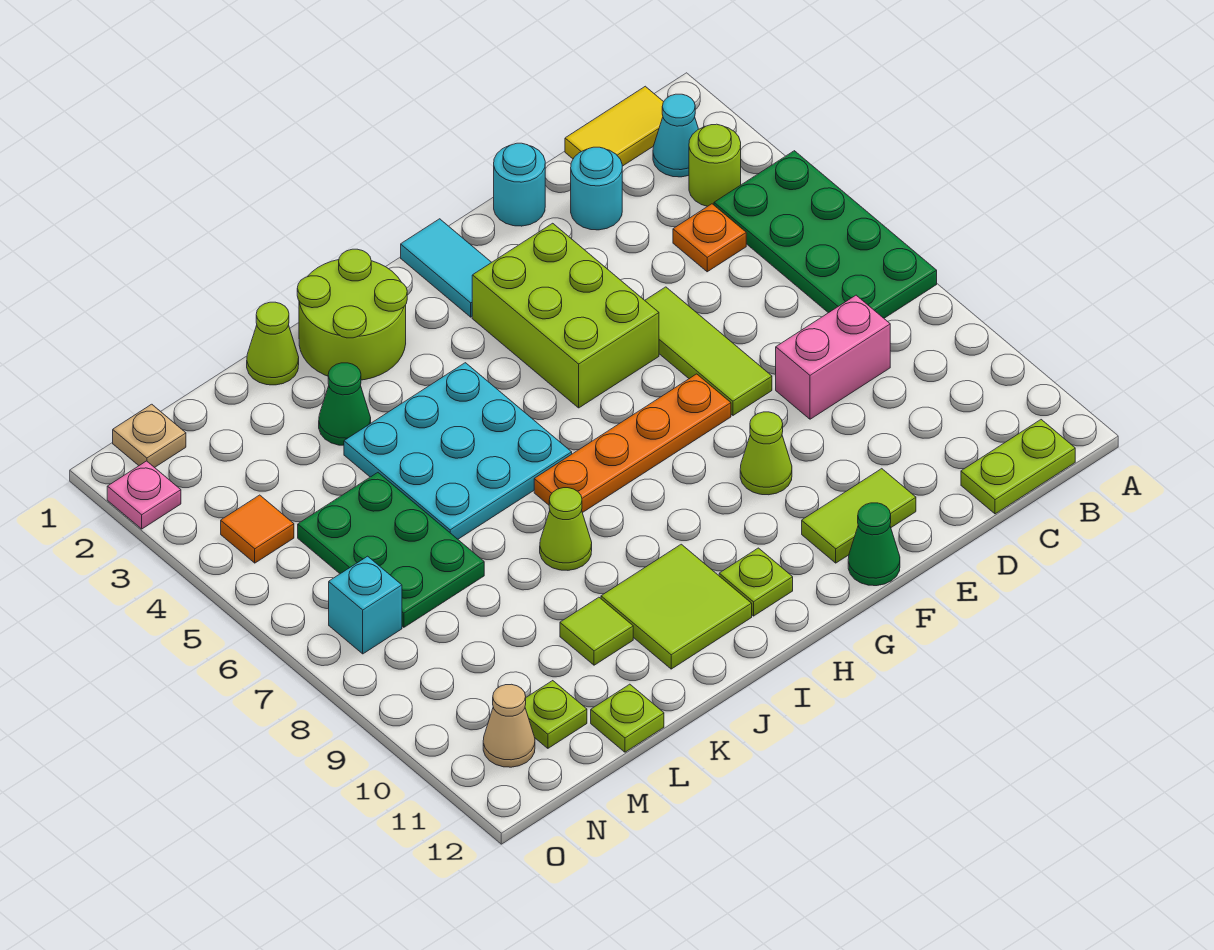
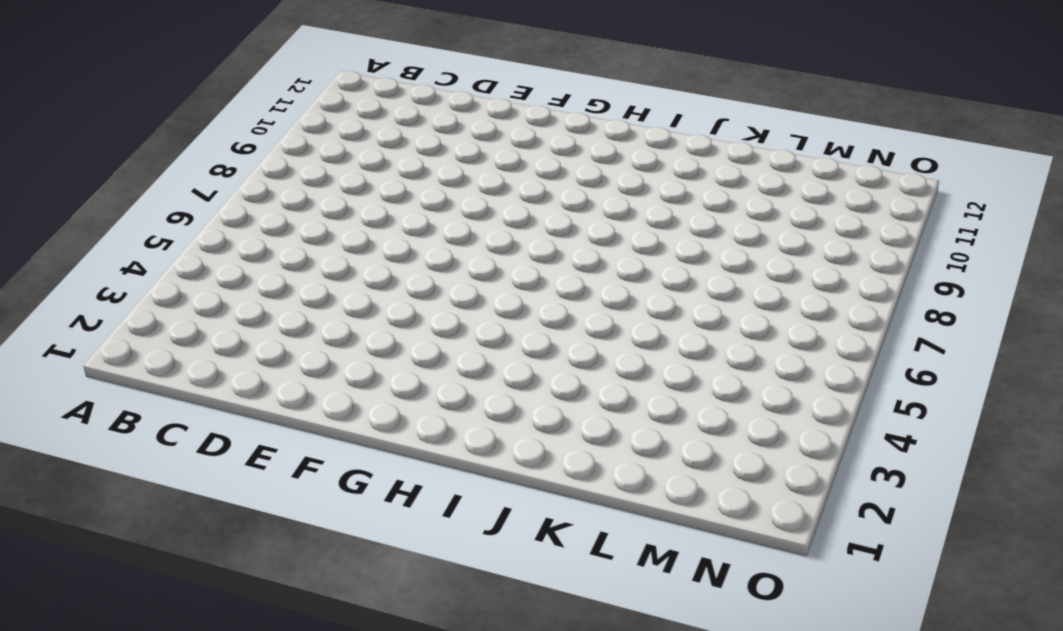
none -> green 2x4 plate [714,151,937,318]
none -> yellow 1x2 tile [565,86,663,166]
none -> cyan 1x1 cone [653,94,698,177]
none -> lime 1x1 round brick [689,124,741,206]

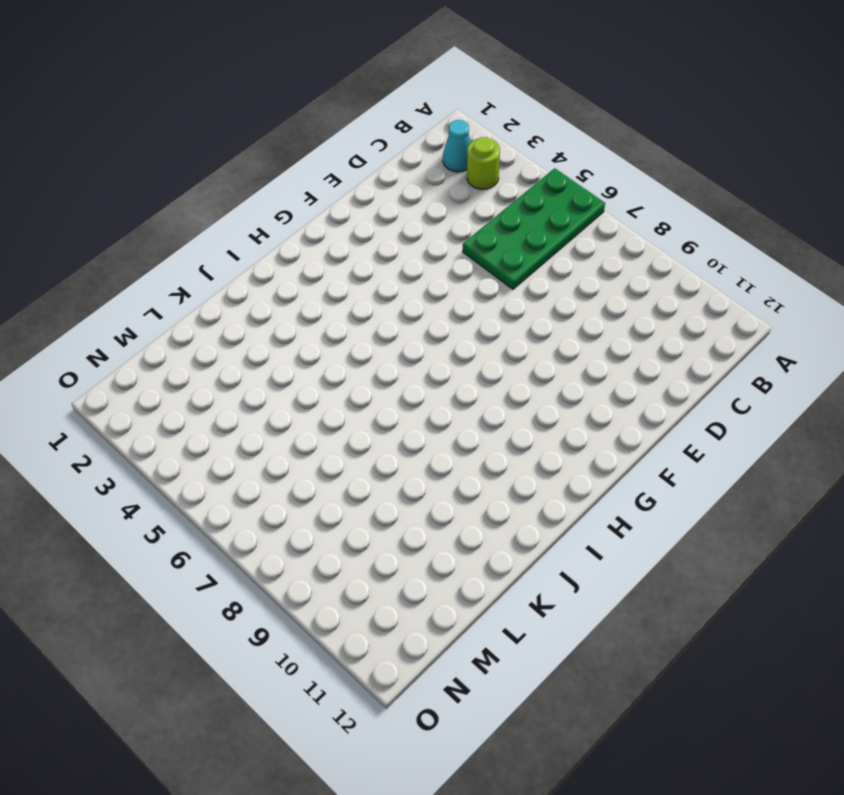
green 2x4 plate [463,168,605,289] -> green 2x4 plate turned to [714,151,937,318]
none -> yellow 1x2 tile [565,86,663,166]
none -> lime 1x2 plate [961,420,1075,514]
none -> orange 1x1 plate [673,204,746,272]
none -> pink 1x2 brick [776,295,890,419]

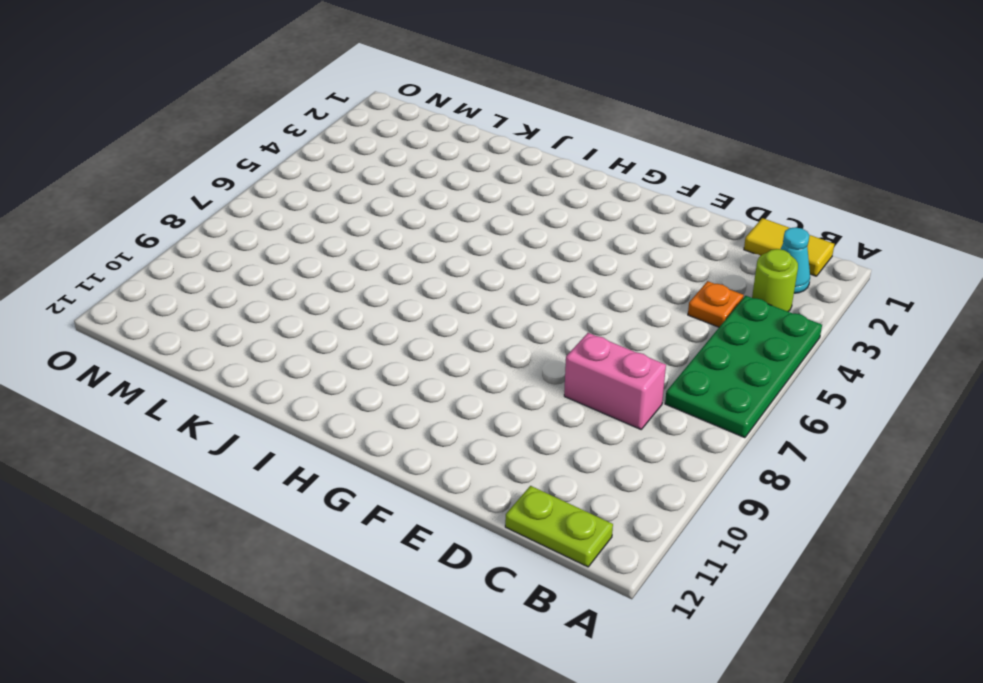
none -> cyan 1x1 round brick [571,147,622,230]
none -> cyan 1x1 round brick [494,143,545,226]
none -> lime 1x3 tile [645,287,772,415]
none -> lime 1x2 tile [802,469,916,563]

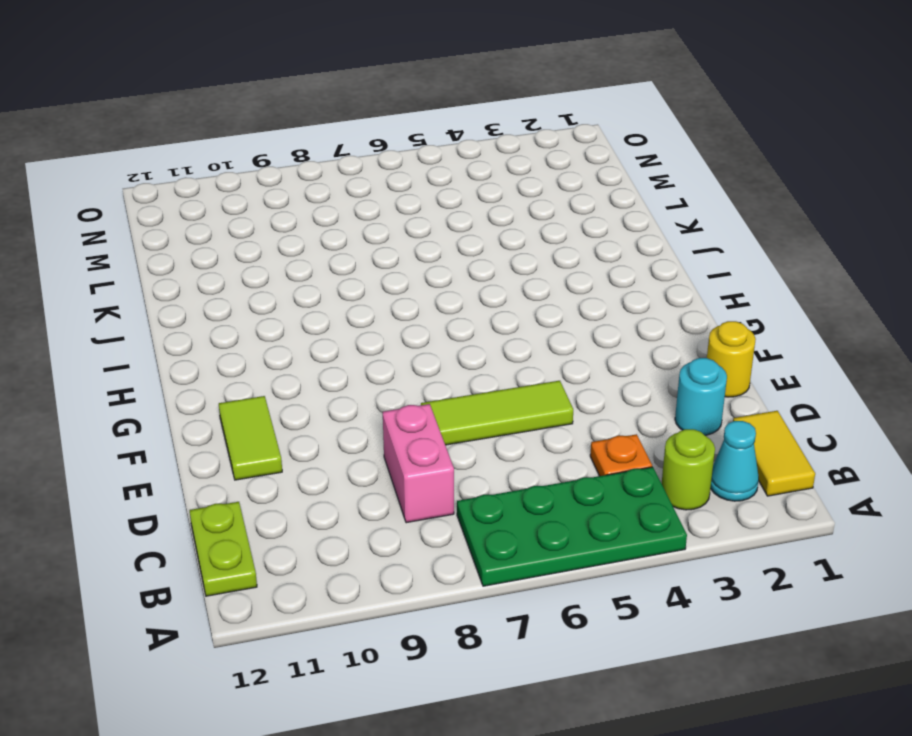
yellow 1x1 round brick [707,321,756,397] -> cyan 1x1 round brick [494,143,545,226]
none -> lime 2x3 brick [472,223,659,408]
none -> orange 1x4 plate [534,374,731,513]
none -> lime 1x1 cone [740,412,792,495]
none -> green 1x1 cone [848,503,900,586]

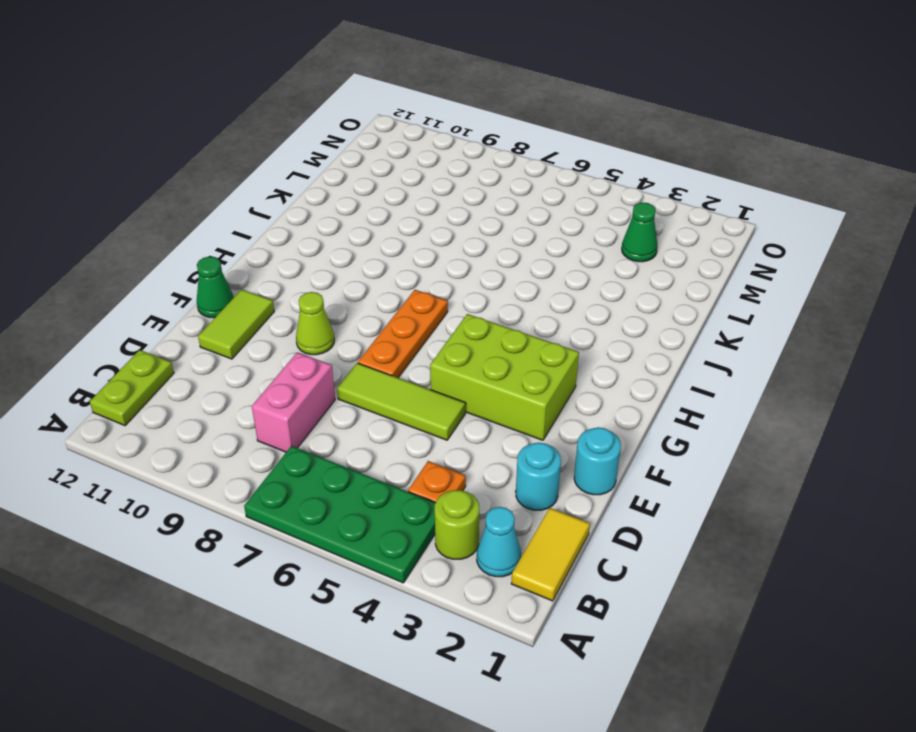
orange 1x3 plate [358,290,448,378] -> orange 1x4 plate [534,374,731,513]
green 1x1 cone [622,202,657,262] -> green 1x1 cone moved to [319,363,371,445]
none -> cyan 1x2 tile [401,219,492,317]
none -> lime 1x1 plate [719,548,793,616]
none -> lime 2x2 round brick [297,249,407,380]
none -> cyan 3x3 plate [344,363,572,539]

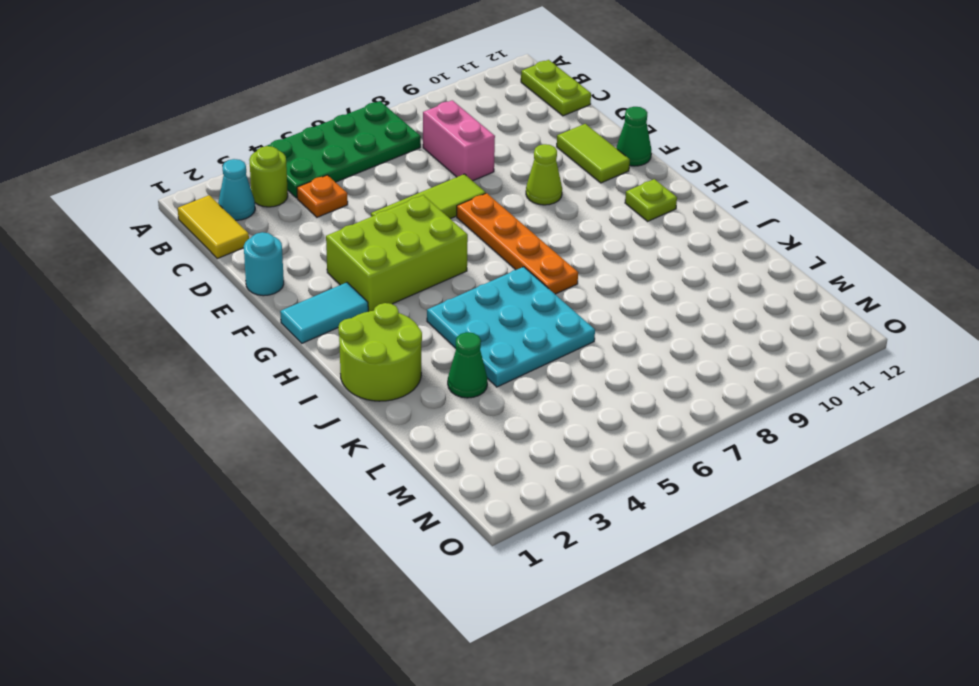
none -> cyan 1x1 round brick [571,147,622,230]
none -> lime 2x2 tile [601,544,752,669]
none -> lime 1x1 cone [540,488,592,570]
none -> lime 1x1 cone [247,302,299,385]

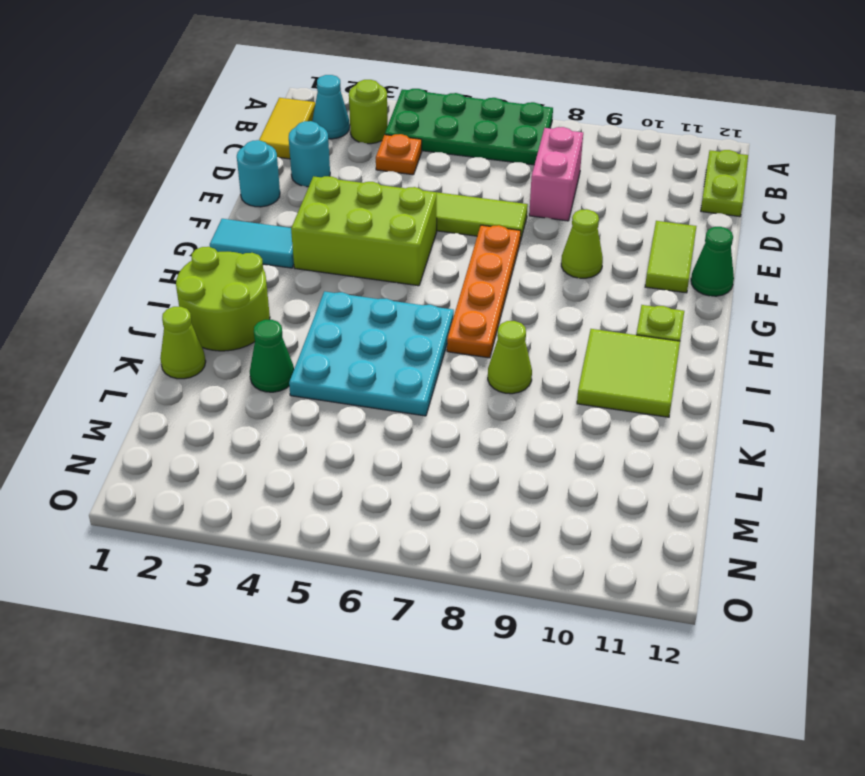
none -> lime 1x1 tile [560,597,633,665]
none -> green 2x3 plate [298,473,484,627]
none -> lime 1x1 plate [591,684,664,752]
none -> lime 1x1 plate [525,681,587,748]

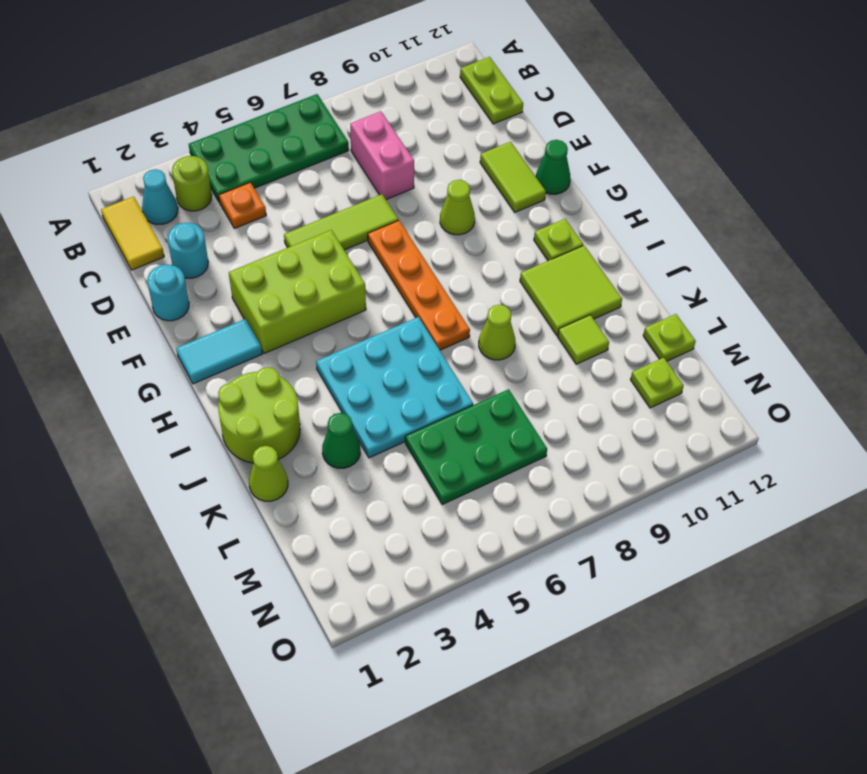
none -> tan 1x1 plate [113,404,186,468]
none -> orange 1x1 tile [221,495,294,563]
none -> cyan 1x1 brick [329,556,402,654]
none -> tan 1x1 cone [483,684,535,767]

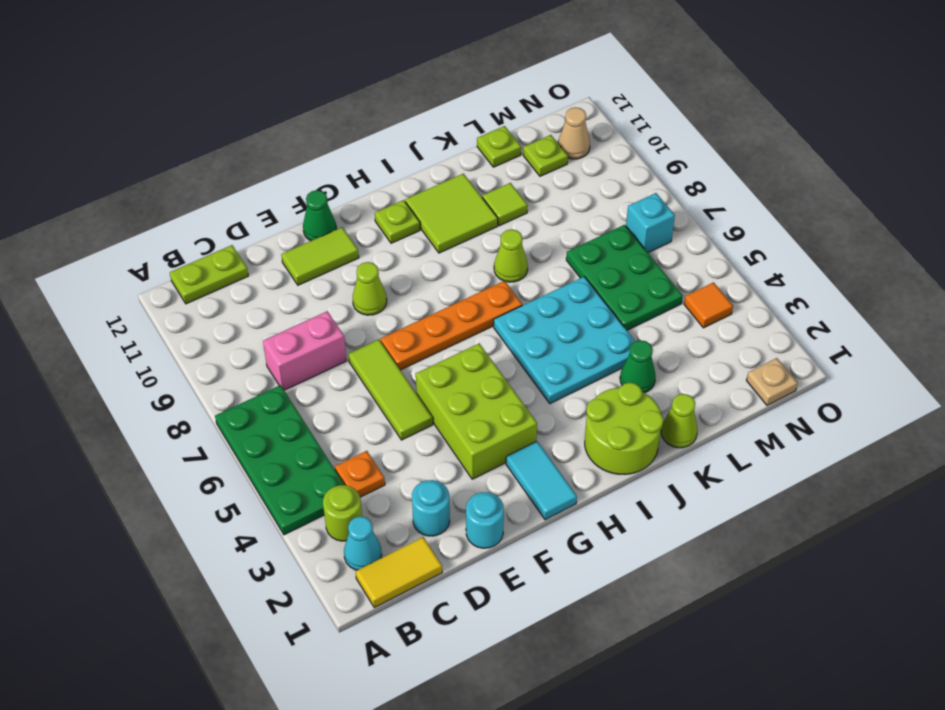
none -> pink 1x1 plate [107,461,181,529]

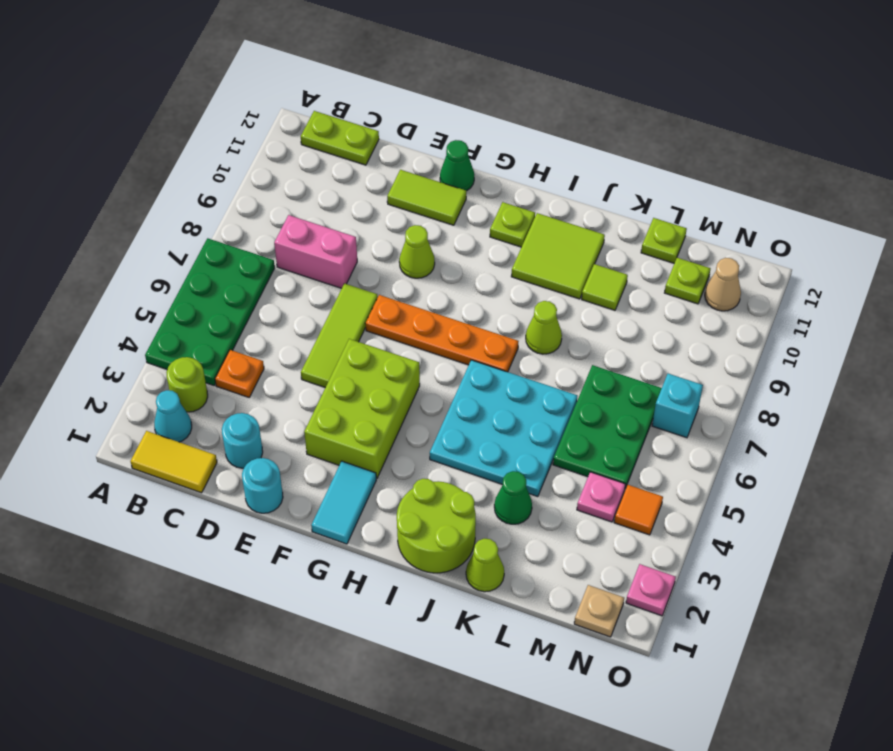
pink 1x1 plate [577,472,625,522] -> none

